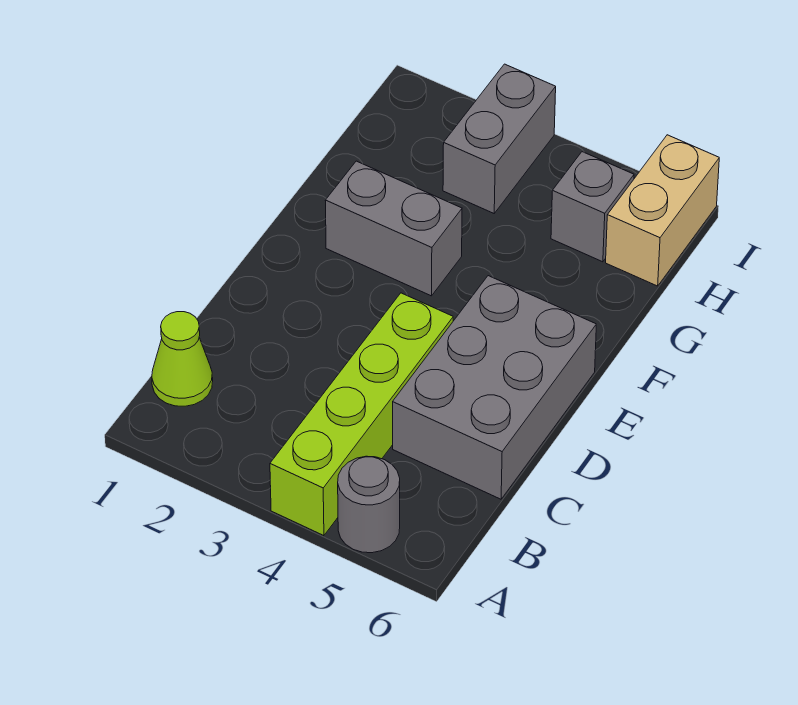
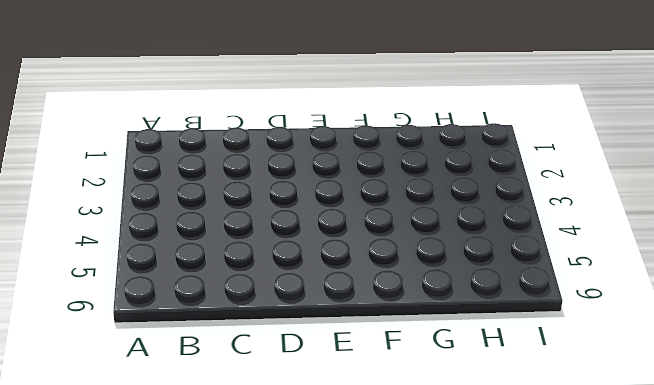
none -> lime 1x4 brick [270,293,453,536]
none -> grey 1x1 round brick [338,456,400,553]

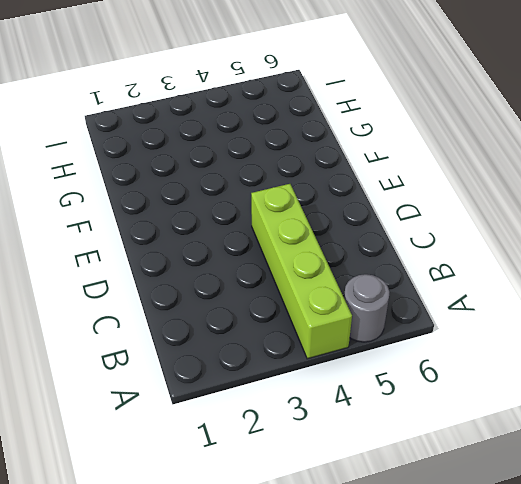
none -> lime 1x1 cone [152,312,213,406]
none -> grey 2x3 brick [393,276,596,499]

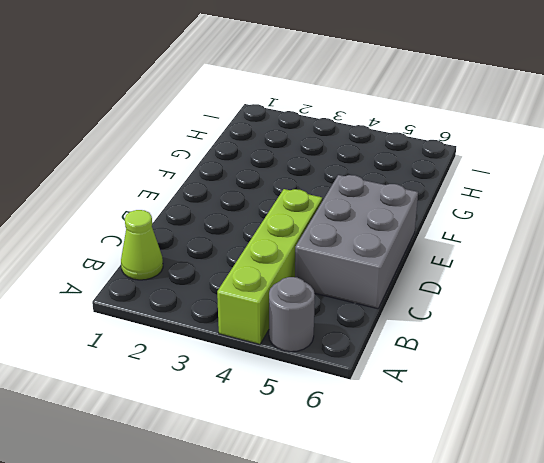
none -> grey 1x2 brick [325,161,462,296]
none -> grey 1x2 brick [443,64,556,213]

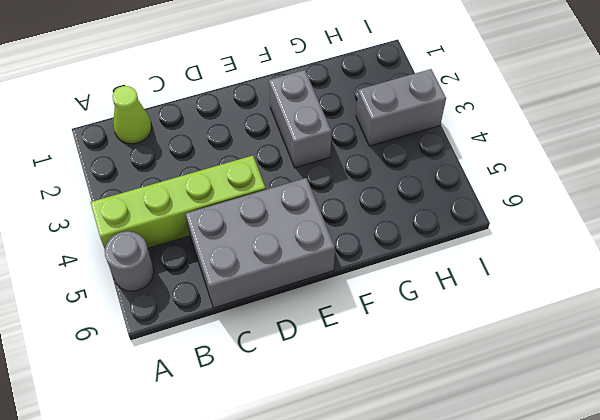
none -> grey 1x1 brick [551,152,634,262]
none -> tan 1x2 brick [606,135,719,286]

